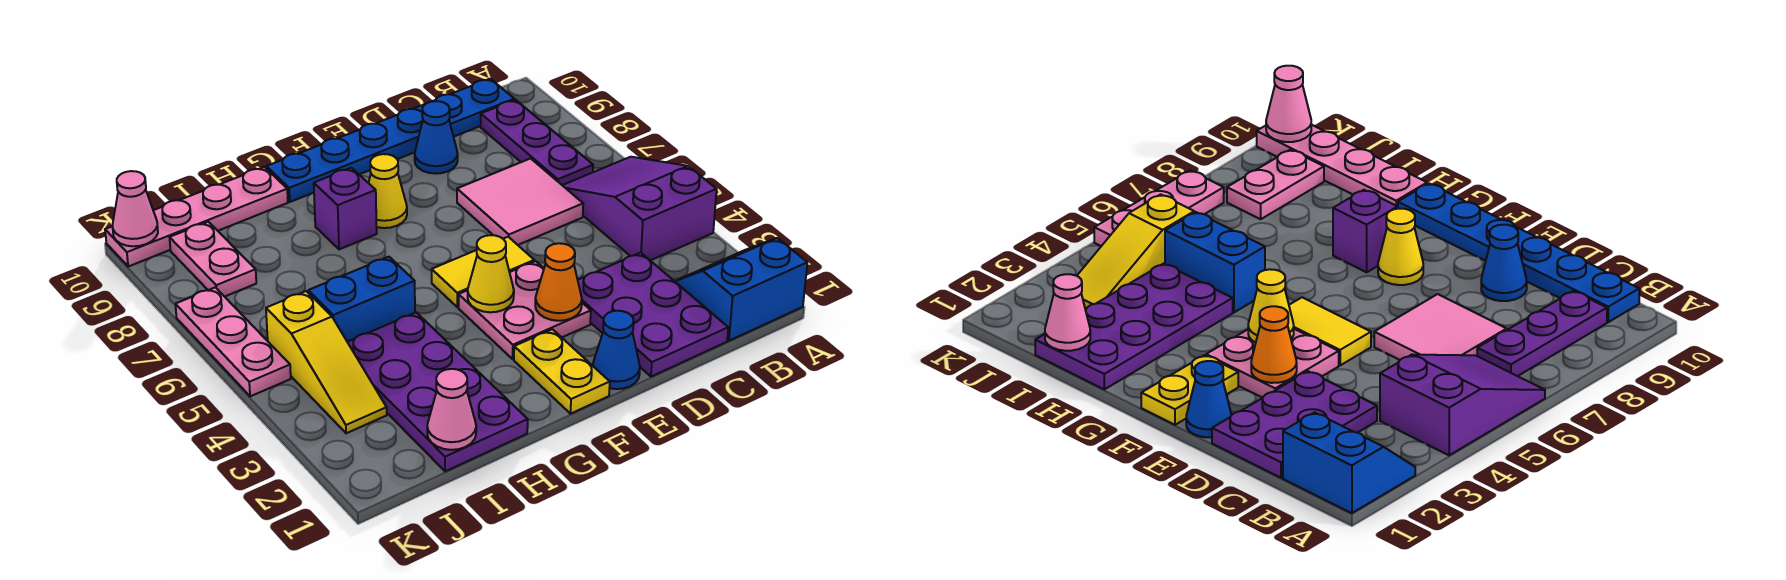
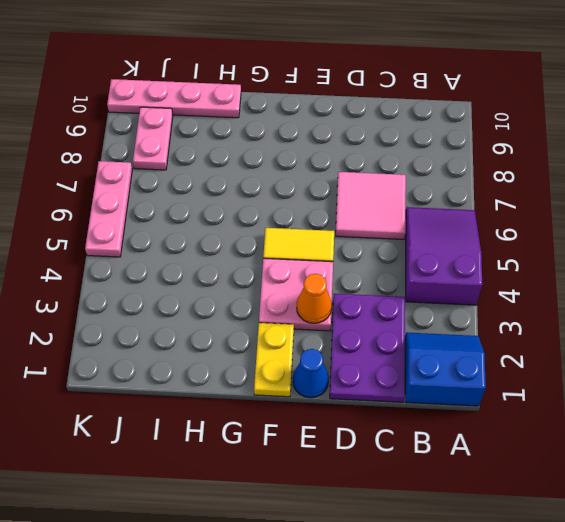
none -> purple 1x3 plate [481,100,593,185]
none -> blue 1x6 plate [266,79,514,202]
none -> blue 1x1 cone [415,101,458,174]

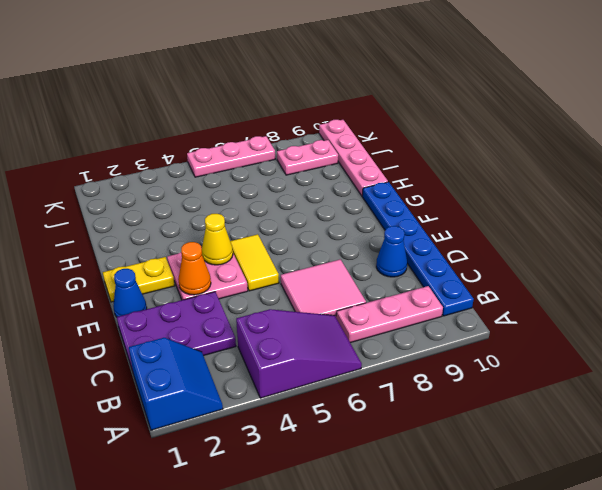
pink 1x3 plate [336,286,443,343] -> purple 1x3 plate [481,100,593,185]
none -> yellow 1x1 cone [369,154,407,228]
none -> purple 1x1 brick [314,168,377,249]
none -> purple 2x4 plate [348,312,528,471]

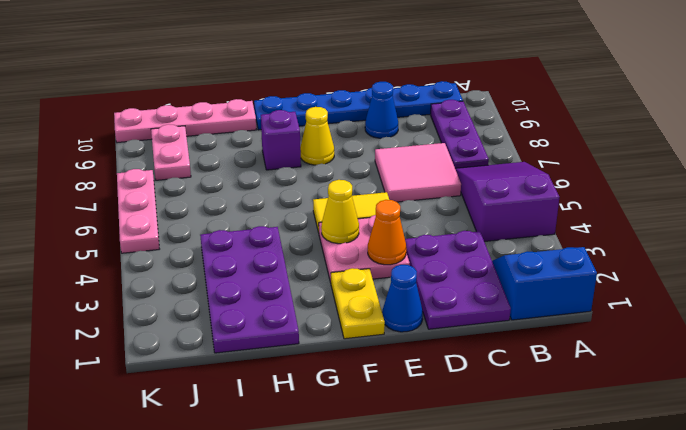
none -> blue 1x2 brick [308,257,415,342]
none -> yellow 1x3 slope [266,291,387,433]
none -> pink 1x1 cone [427,369,476,450]

